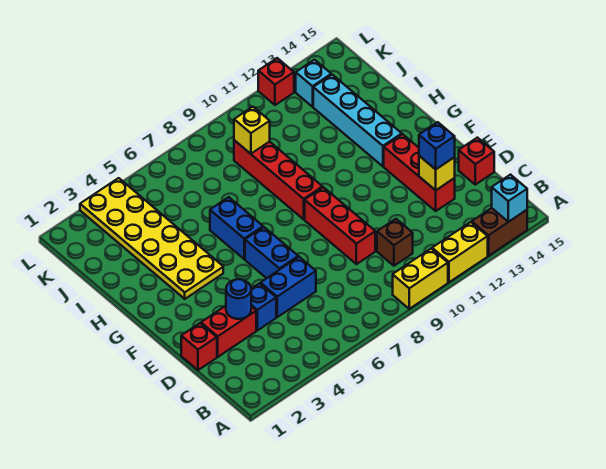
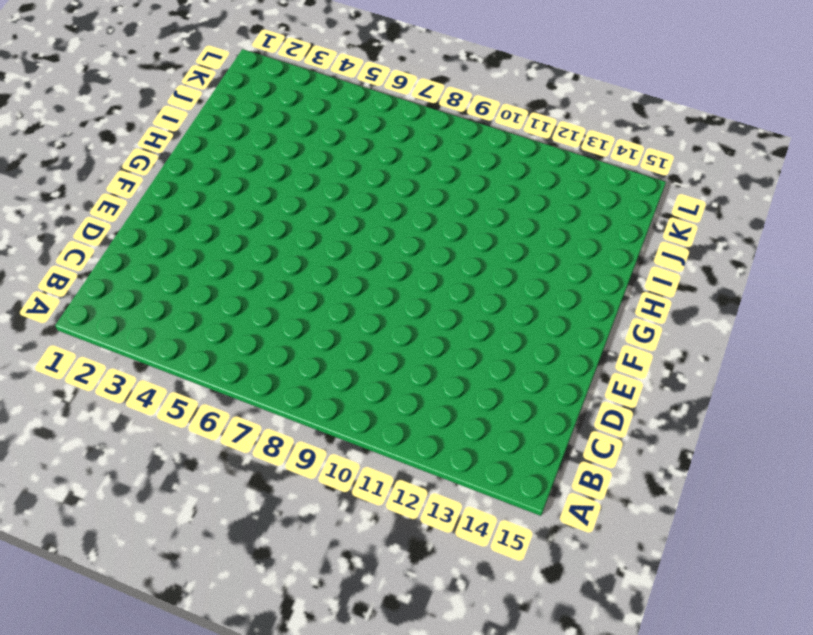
none -> yellow 1x2 brick [393,249,448,309]
none -> yellow 1x2 brick [432,222,488,282]
none -> brown 1x2 brick [472,208,527,256]

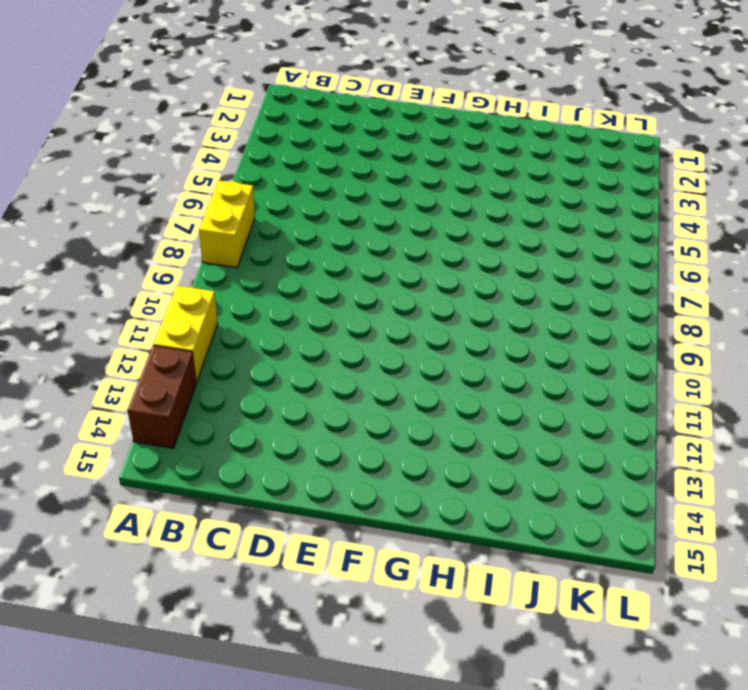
yellow 1x2 brick [199,181,255,268] -> yellow 1x2 brick moved to [393,249,448,309]
none -> brown 1x1 brick [377,219,413,266]
none -> red 1x1 brick [181,323,217,370]
none -> red 1x2 brick [201,306,256,357]

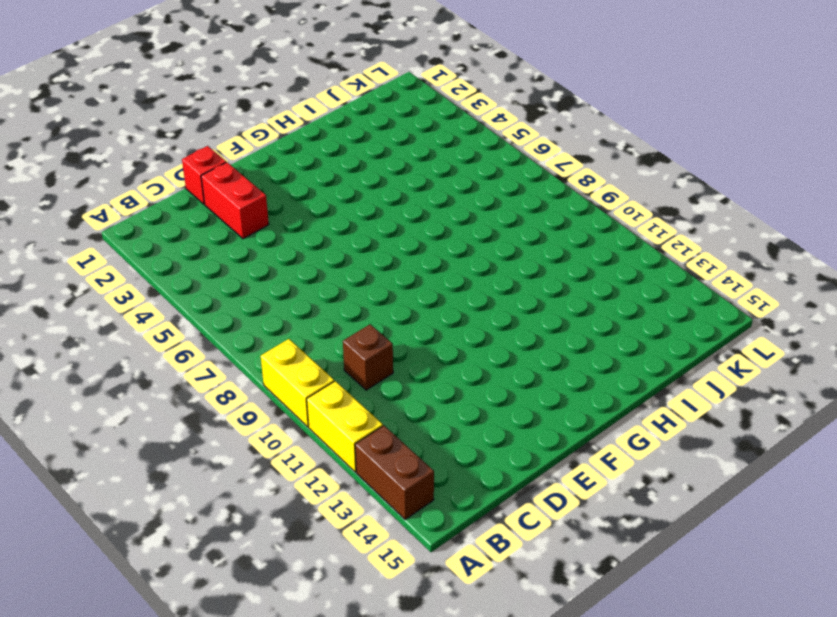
none -> blue 1x1 brick [251,283,276,330]
none -> blue 1x2 brick [260,257,316,317]
none -> red 1x3 brick [305,187,375,264]

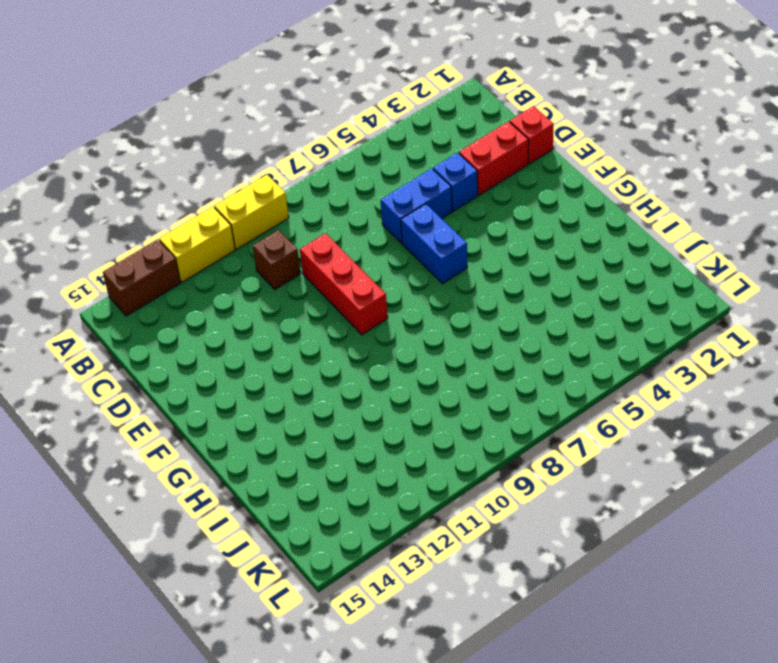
none -> red 1x3 brick [384,134,455,211]
none -> red 1x1 brick [459,138,494,185]
none -> yellow 2x6 plate [80,178,223,299]

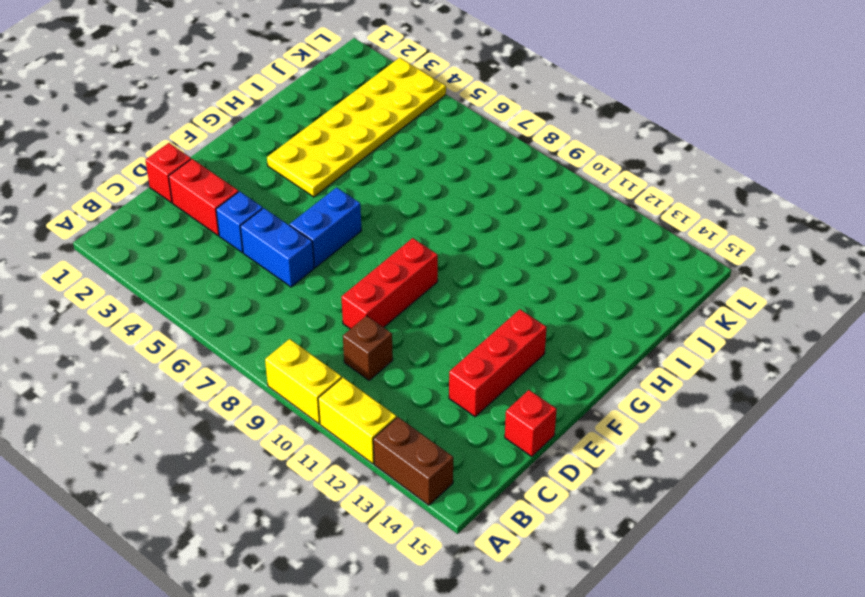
none -> blue 1x2 brick [210,197,263,259]
none -> red 1x4 brick [234,140,323,219]
none -> cyan 1x4 brick [313,75,402,166]

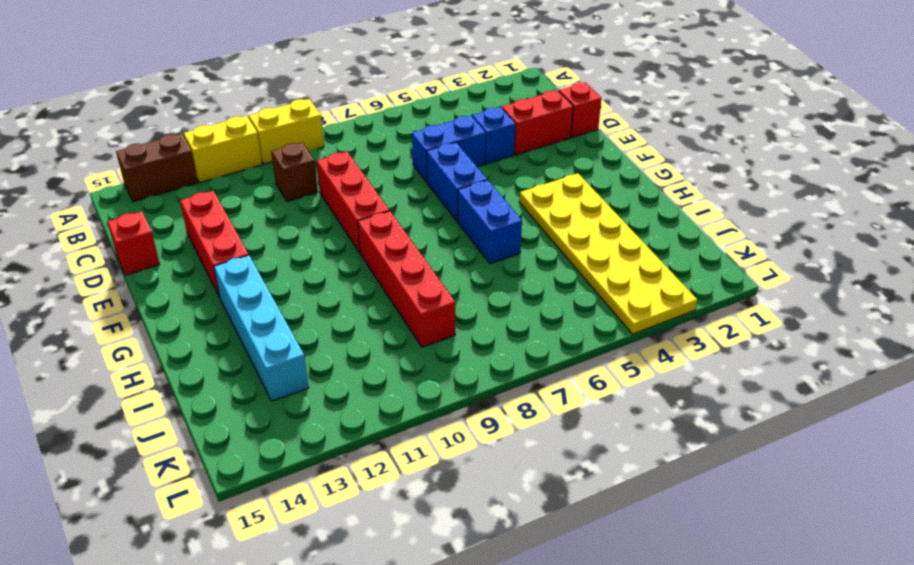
none -> cyan 1x1 brick [296,60,331,107]
none -> red 1x1 brick [258,58,294,105]
none -> cyan 1x1 brick [492,175,527,222]

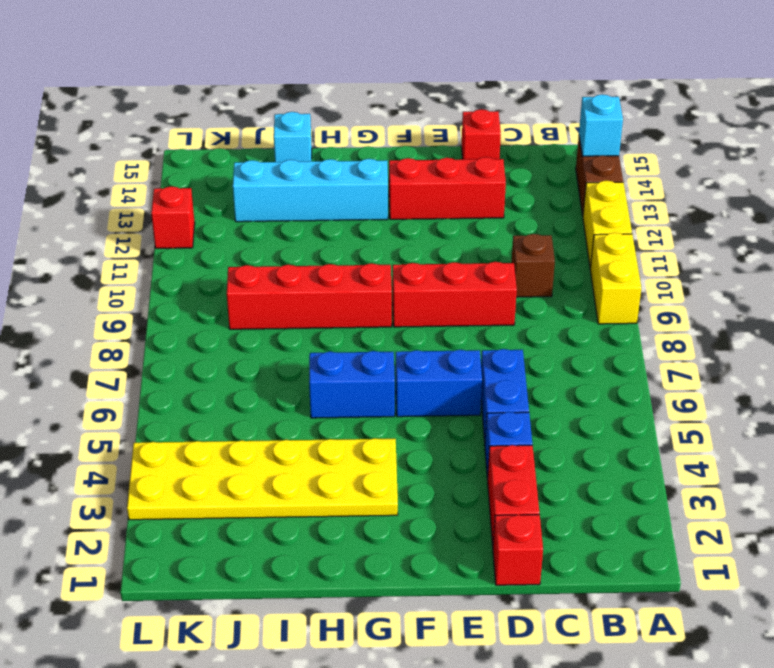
cyan 1x1 brick [274,112,312,162] -> cyan 1x1 brick moved to [296,60,331,107]
none -> blue 1x1 round brick [226,279,251,319]
none -> yellow 1x1 brick [419,156,455,190]
none -> yellow 1x1 brick [234,107,270,154]

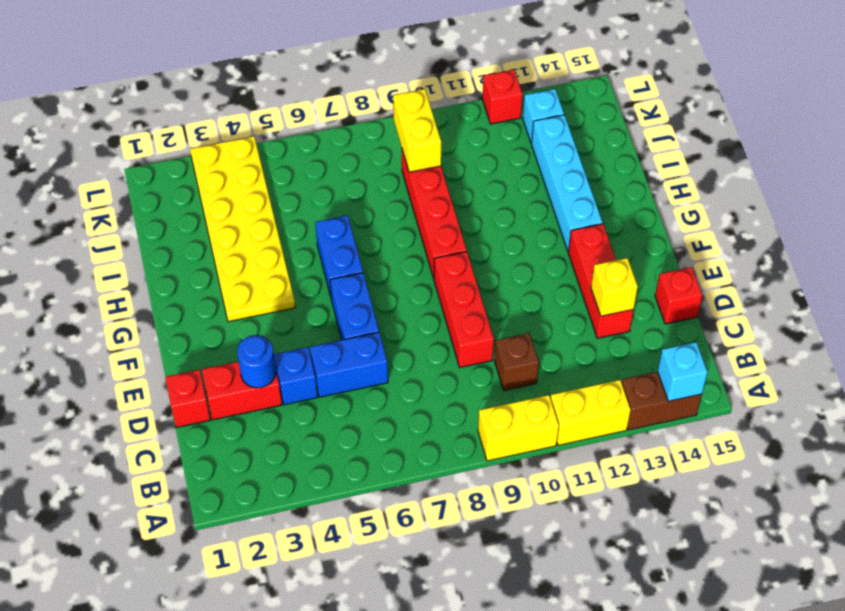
yellow 1x2 brick [393,89,441,172] -> yellow 1x1 brick [234,107,270,154]
none -> blue 1x1 brick [419,122,455,169]

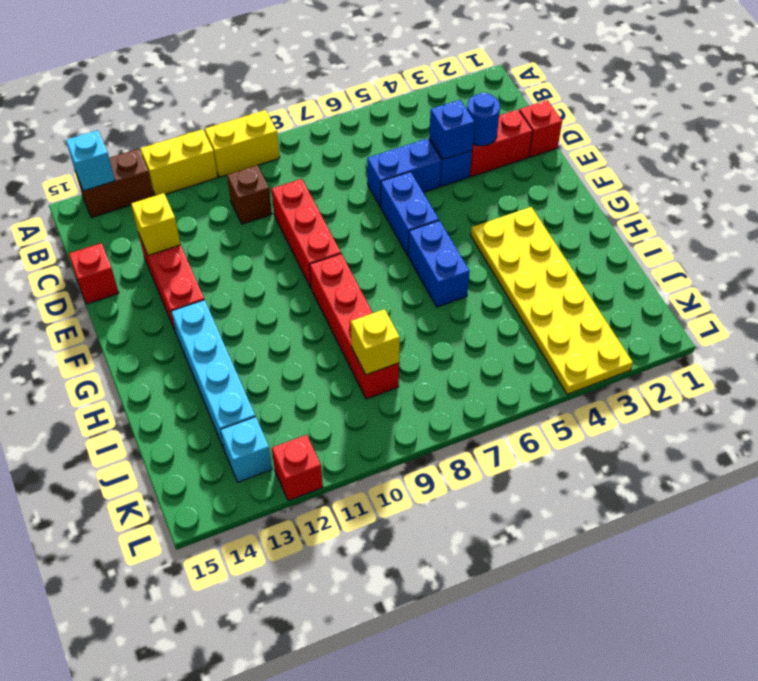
blue 1x1 brick [429,100,475,159] -> blue 1x1 brick moved to [419,122,455,169]

